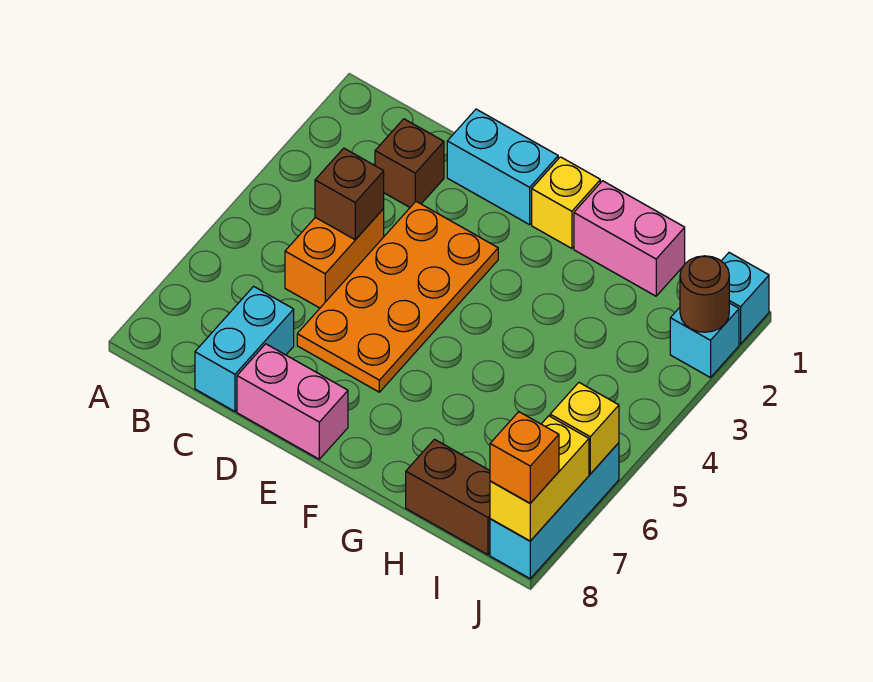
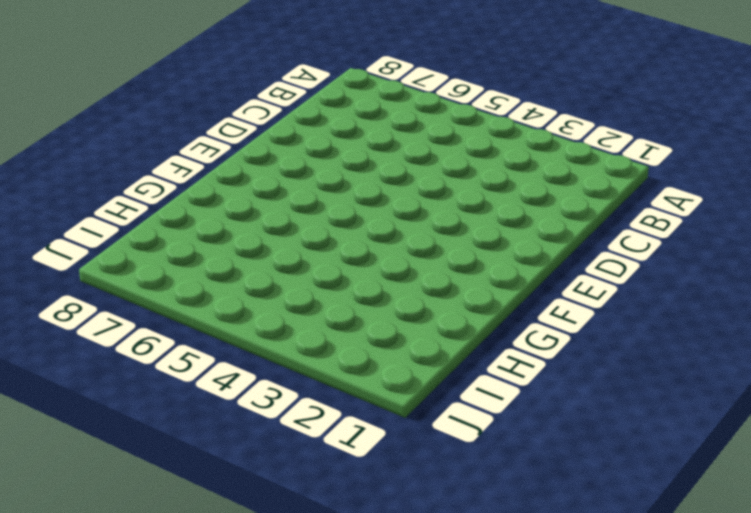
none -> brown 1x1 brick [375,119,444,207]
none -> orange 1x2 brick [285,209,384,308]
none -> cyan 1x2 brick [195,286,294,411]

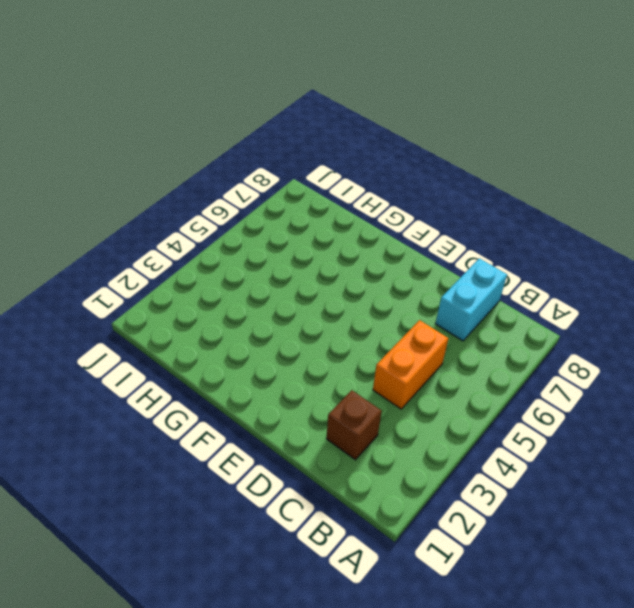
none -> cyan 1x2 brick [447,109,558,225]
none -> orange 2x4 plate [297,202,498,392]
none -> pink 1x2 brick [237,344,348,459]

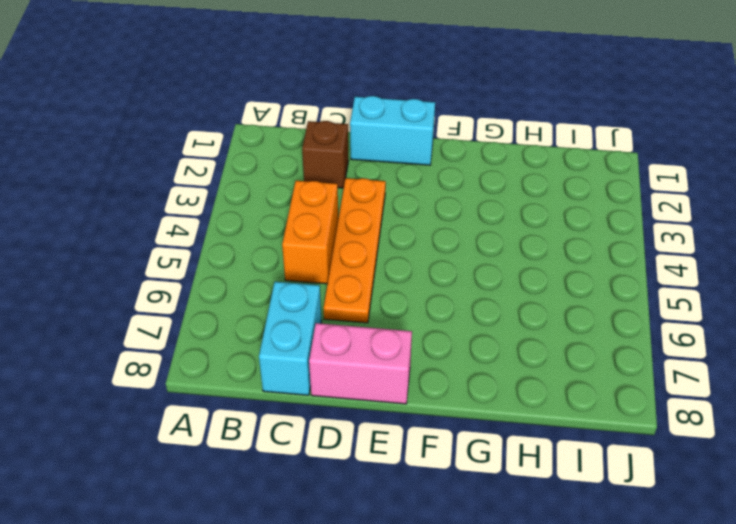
orange 1x4 plate [324,178,386,323] -> orange 2x4 plate [297,202,498,392]
none -> yellow 1x1 brick [532,157,600,249]
none -> pink 1x2 brick [574,181,685,296]
none -> brown 1x2 brick [406,439,490,555]

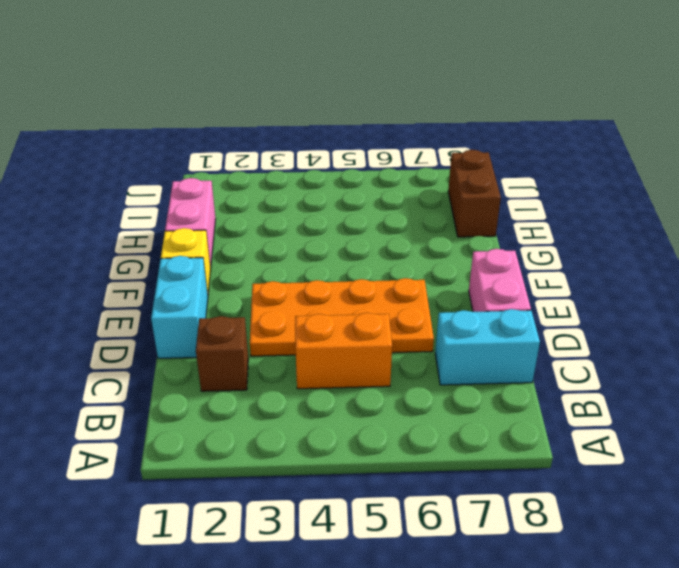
none -> cyan 1x1 brick [722,253,769,344]
none -> cyan 1x1 brick [670,303,739,378]
none -> cyan 1x3 brick [490,443,619,579]

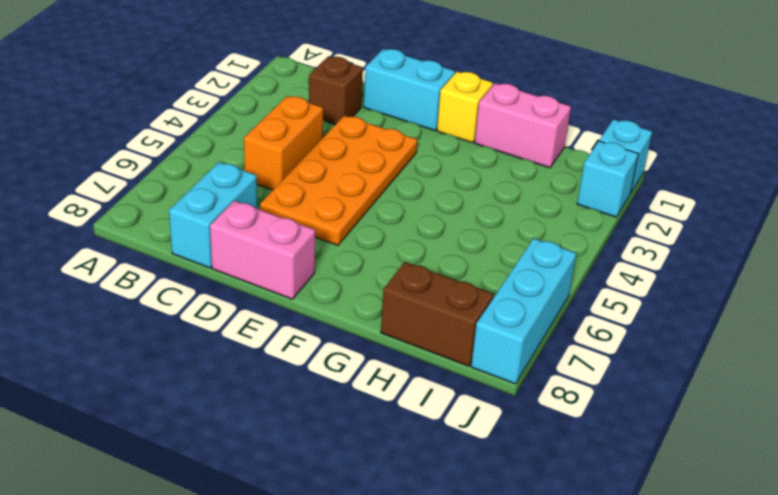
none -> brown 1x1 brick [315,148,384,240]
none -> brown 1x1 round brick [680,256,729,332]
none -> yellow 1x1 brick [550,383,619,474]

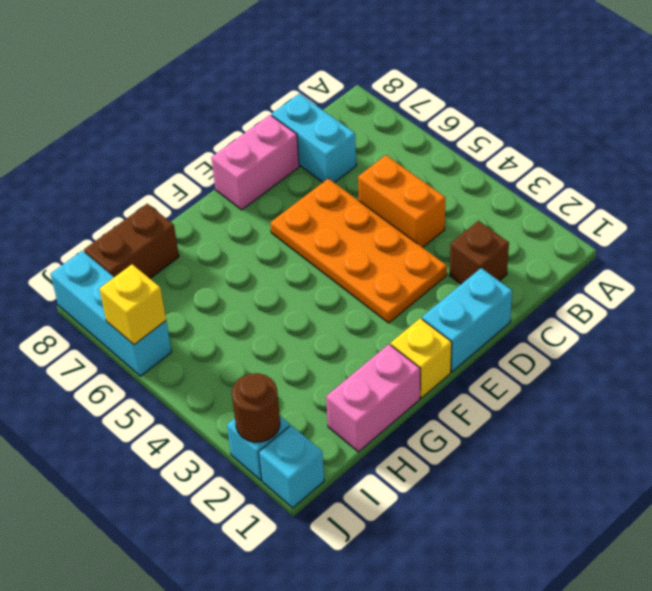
none -> brown 1x1 brick [315,148,384,240]
none -> yellow 1x2 brick [490,416,589,541]
none -> orange 1x1 brick [490,412,559,503]

